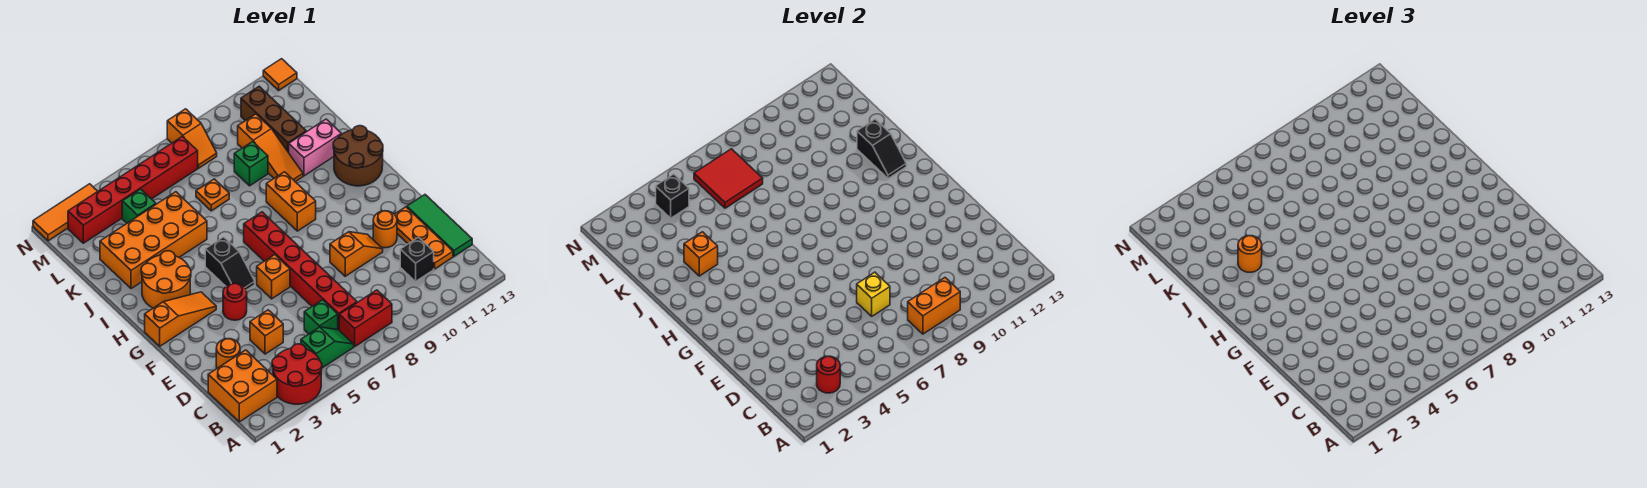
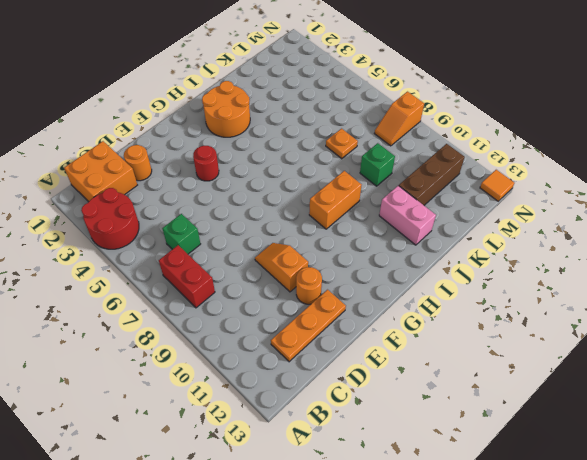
orange 1x2 slope [255,243,308,292] -> orange 1x2 slope turned to [330,232,383,276]
none -> green 1x2 slope [301,327,354,368]
none -> red 1x6 brick [244,212,357,330]
none -> black 1x1 brick [400,237,434,281]
none -> green 1x3 tile [407,195,472,256]

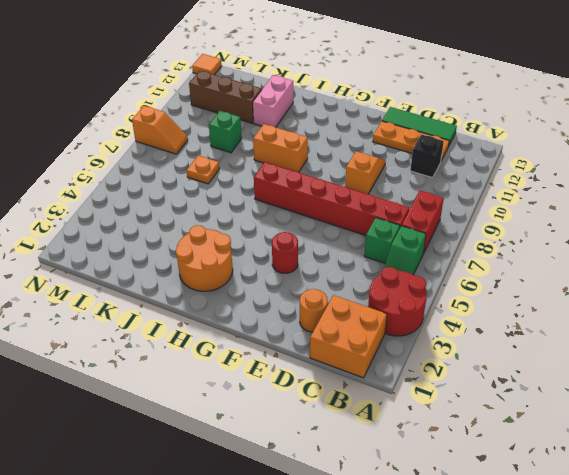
green 1x2 slope [384,226,426,275] -> green 1x2 slope turned to [301,327,354,368]
none -> orange 1x1 brick [250,310,283,354]
none -> orange 1x1 round brick [373,211,397,248]
none -> orange 1x1 brick [257,255,290,299]
none -> orange 1x3 slope [145,292,216,346]

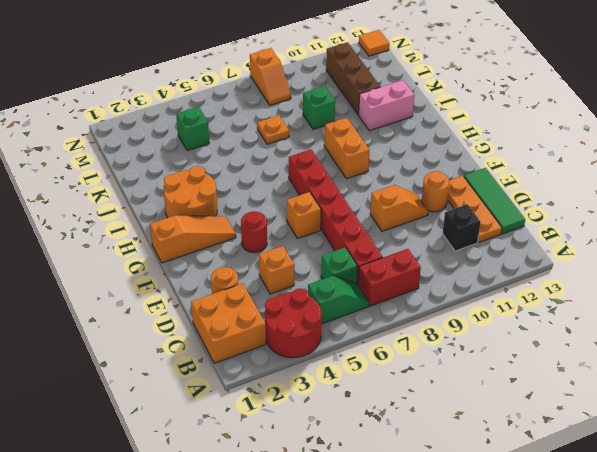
none -> black 1x2 slope [205,237,255,290]
none -> brown 2x2 round brick [333,126,383,186]
none -> orange 2x4 brick [100,192,207,289]
none -> orange 1x3 slope [238,114,303,182]

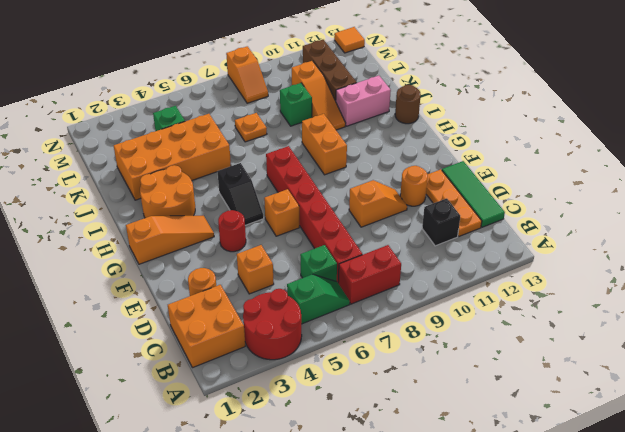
brown 1x1 round brick [395,85,421,124] -> brown 2x2 round brick [333,126,383,186]
none -> red 1x6 brick [68,136,198,243]
none -> orange 1x3 tile [33,184,98,241]
none -> red 1x1 round brick [817,356,840,393]
none -> orange 1x2 brick [908,278,960,334]

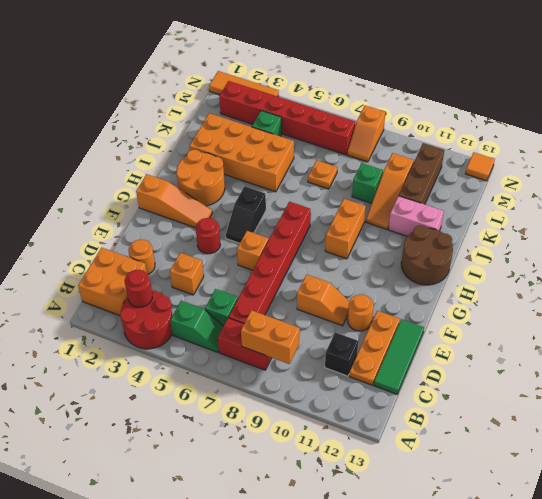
none -> yellow 1x1 brick [857,272,890,316]
none -> black 1x2 slope [857,119,906,178]
none -> orange 1x1 brick [684,232,718,276]
none -> red 2x2 tile [694,149,763,208]

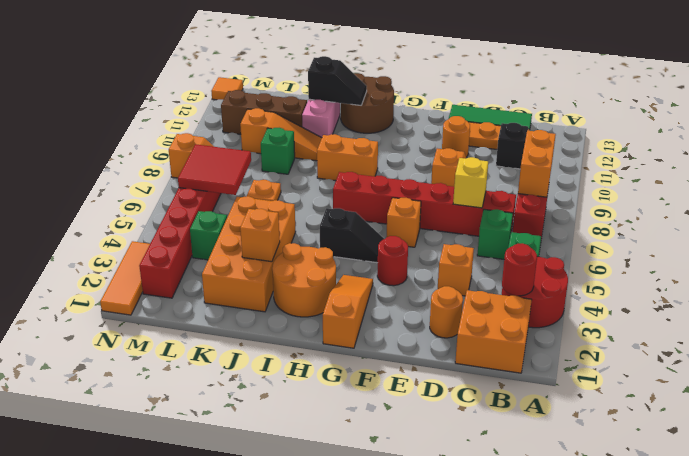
none -> black 1x1 brick [656,174,689,218]
none -> orange 1x1 round brick [1238,236,1262,272]

